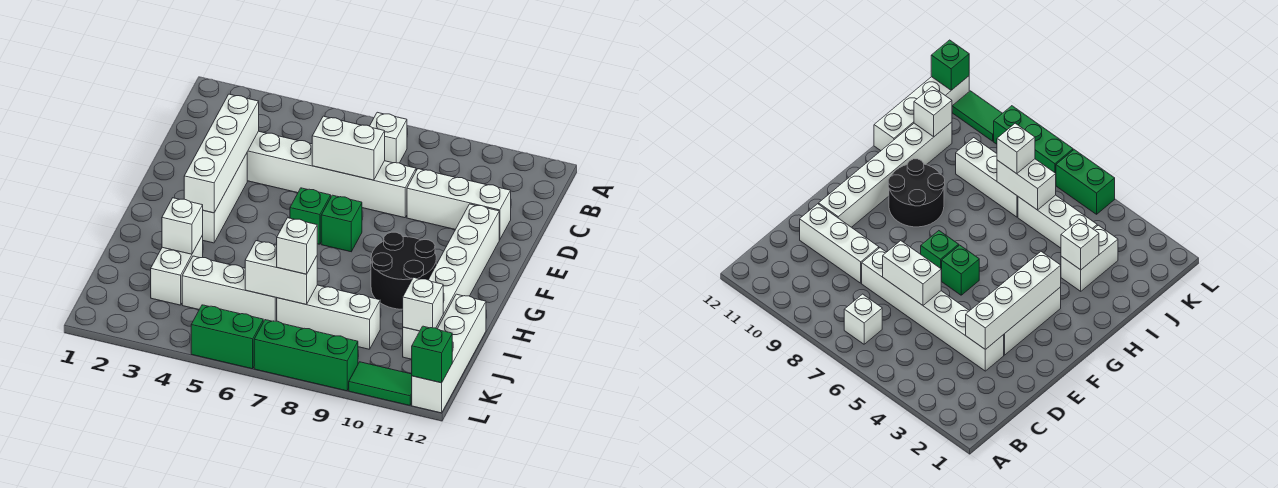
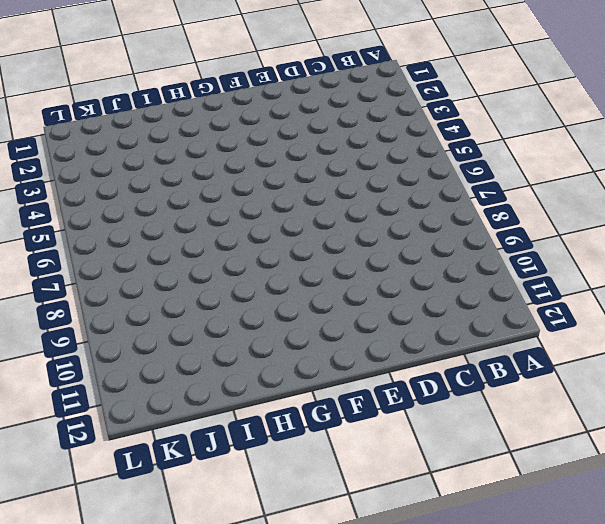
none -> white 1x1 brick [370,112,407,163]
none -> white 1x6 brick [247,131,416,218]
none -> white 1x3 brick [407,169,511,240]

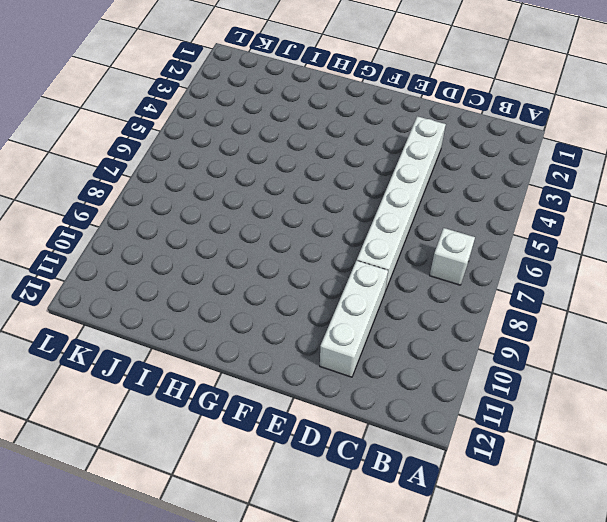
none -> white 1x3 brick [203,153,247,243]
none -> white 1x6 brick [403,204,499,359]
none -> green 1x1 brick [290,188,331,244]

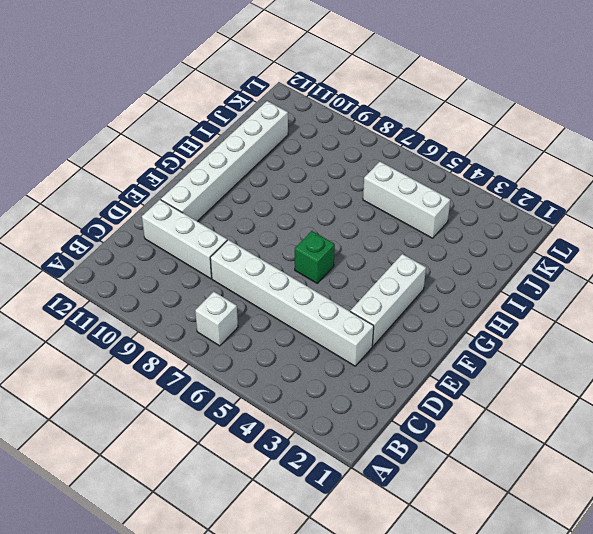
none -> green 1x1 brick [321,195,362,252]
none -> black 2x2 round brick [371,232,436,309]
none -> white 1x2 brick [151,235,203,305]

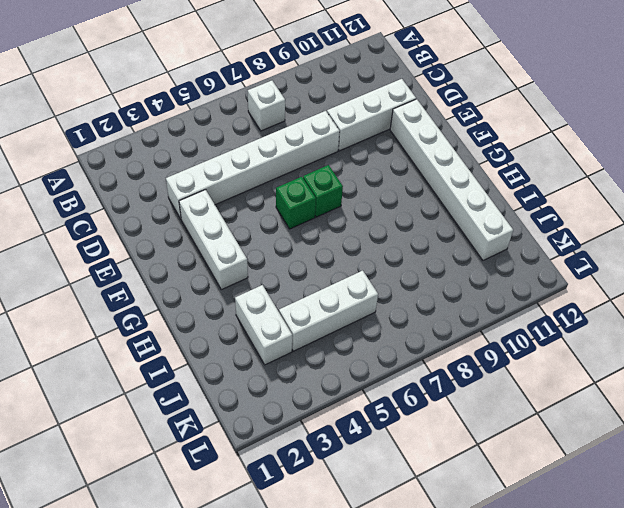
none -> black 2x2 round brick [371,232,436,309]
none -> white 1x4 brick [412,294,486,413]
none -> white 1x3 brick [277,285,380,349]

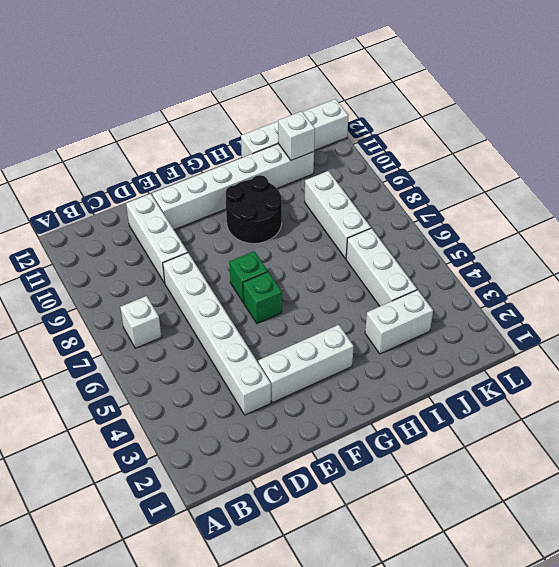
none -> green 1x2 brick [191,305,263,369]
none -> green 1x3 brick [254,320,358,391]
none -> green 1x2 tile [349,362,412,405]

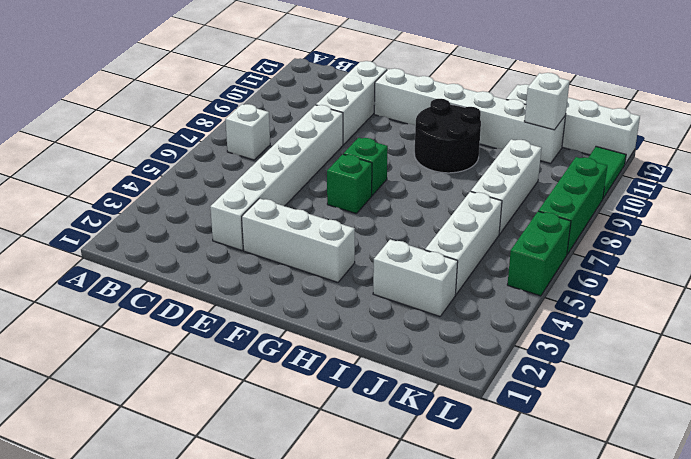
none -> white 1x4 brick [184,94,259,213]
none -> white 1x2 brick [312,116,385,180]
none -> white 1x1 brick [162,198,203,254]

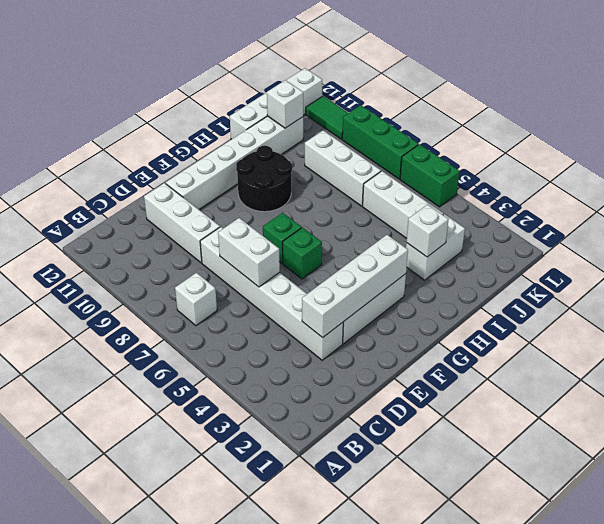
none -> white 1x2 brick [245,241,317,305]
none -> green 1x1 brick [412,326,452,383]
none -> white 1x1 brick [277,218,317,274]

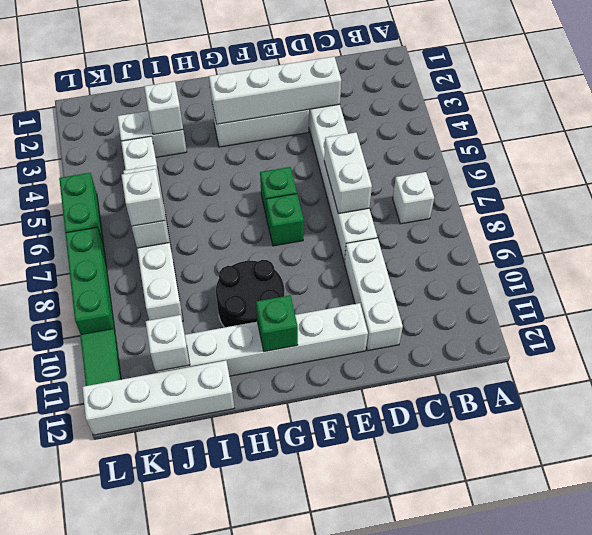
green 1x1 brick [256,295,298,352] -> green 1x1 brick moved to [412,326,452,383]

